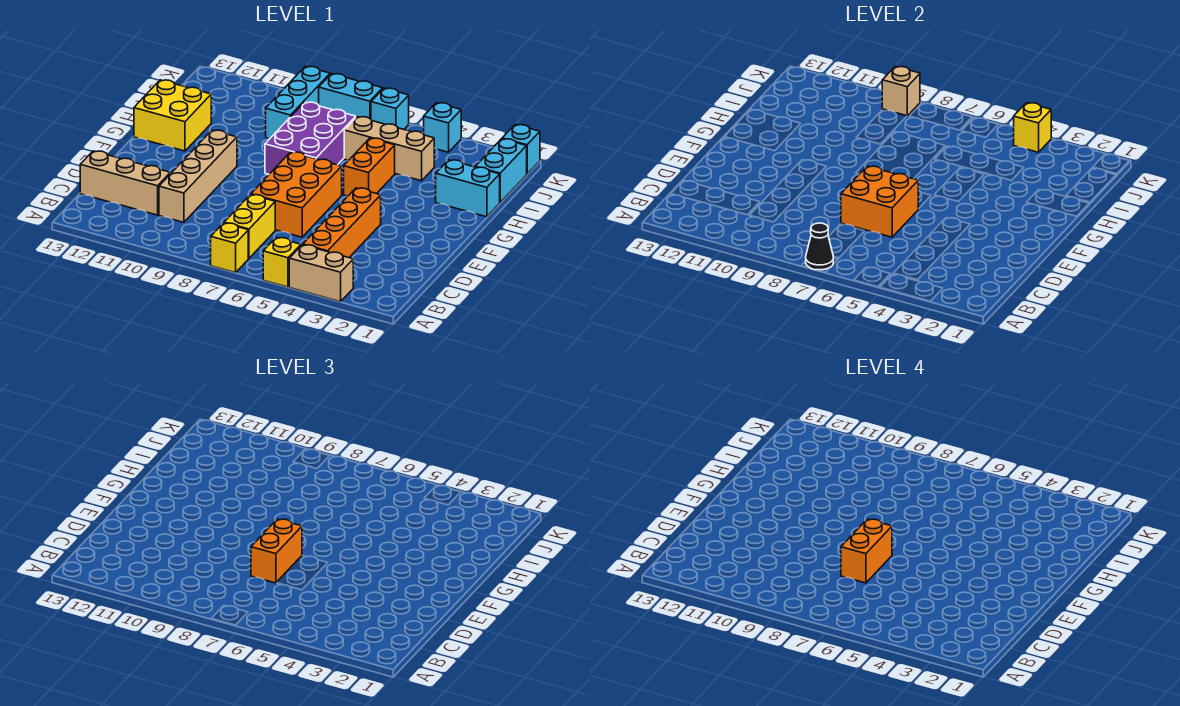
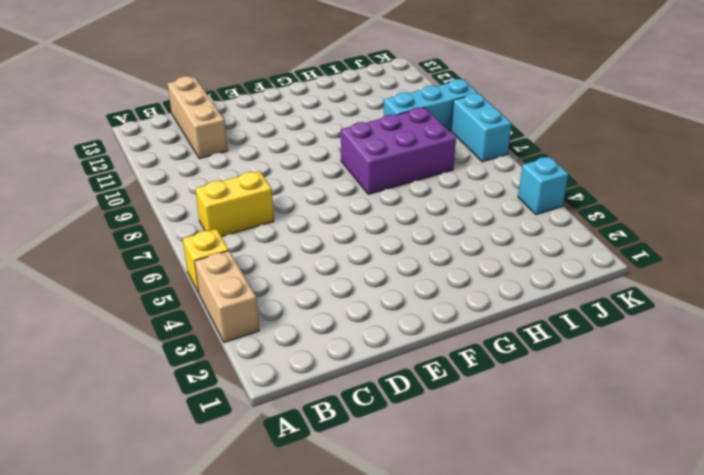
none -> yellow 1x1 brick [211,223,248,273]
none -> orange 1x4 brick [303,188,381,258]
none -> tan 1x4 brick [159,130,237,222]

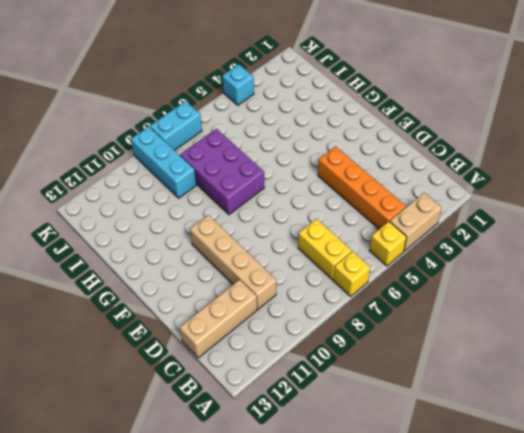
none -> orange 2x3 brick [251,152,342,237]
none -> orange 1x2 brick [344,138,395,196]
none -> yellow 2x2 brick [134,80,211,151]

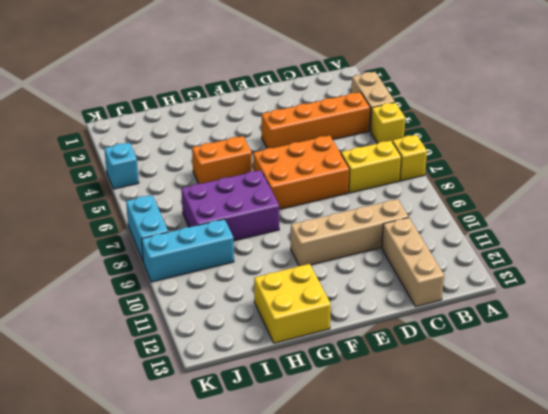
none -> cyan 1x2 brick [436,160,500,217]
none -> cyan 1x2 brick [475,139,527,202]
none -> tan 1x3 brick [344,117,434,181]

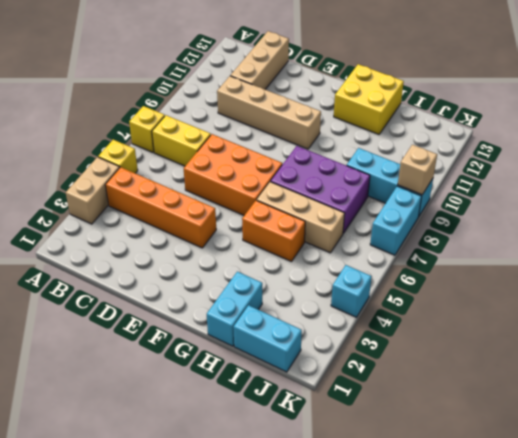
tan 1x3 brick [257,182,345,253] -> tan 1x3 brick turned to [344,117,434,181]
none -> cyan 1x1 brick [502,125,540,174]
none -> cyan 1x1 brick [371,88,409,129]
none -> black 1x1 cone [806,223,833,270]

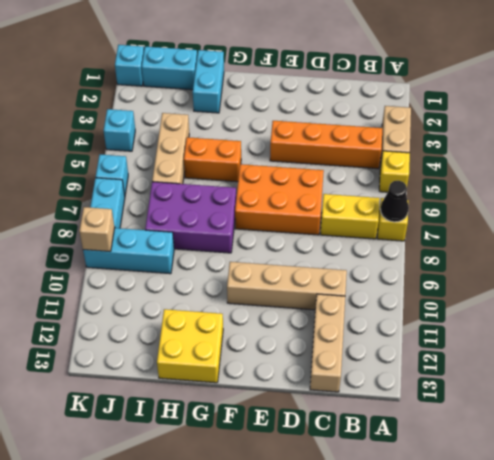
none -> orange 2x2 brick [841,166,918,237]
none -> yellow 1x1 brick [1014,103,1051,152]
none -> orange 1x2 brick [251,519,302,583]

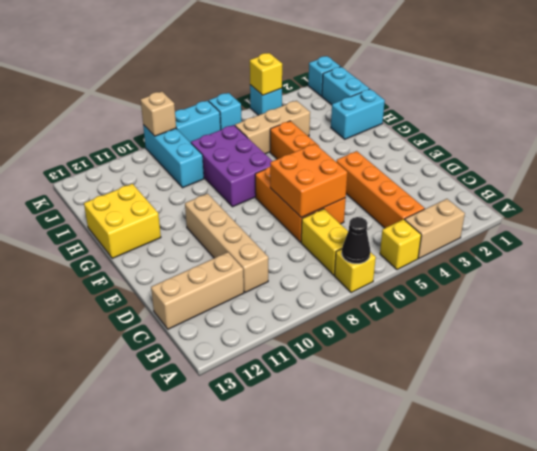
none -> orange 1x2 brick [251,519,302,583]
none -> orange 1x2 brick [841,519,892,583]

